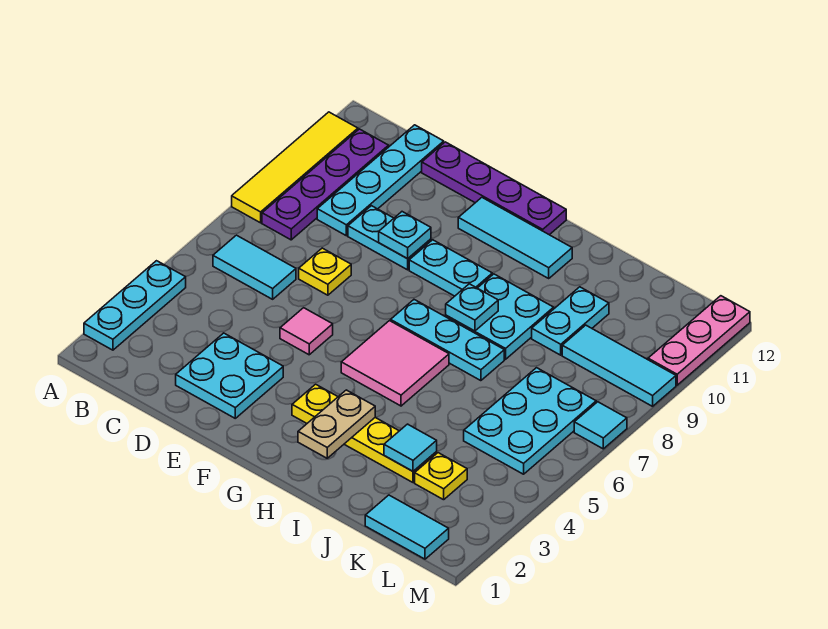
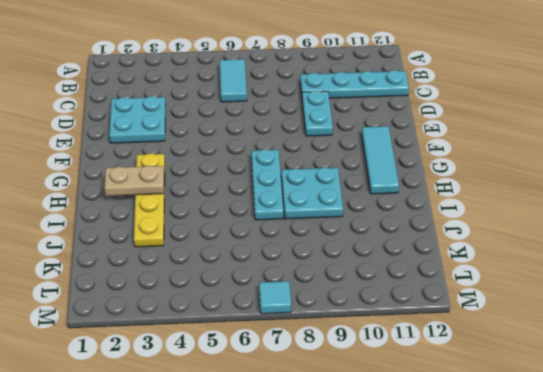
none -> cyan 1x3 plate [84,261,186,350]
none -> yellow 1x4 tile [232,112,358,223]
none -> purple 1x4 plate [262,129,389,240]

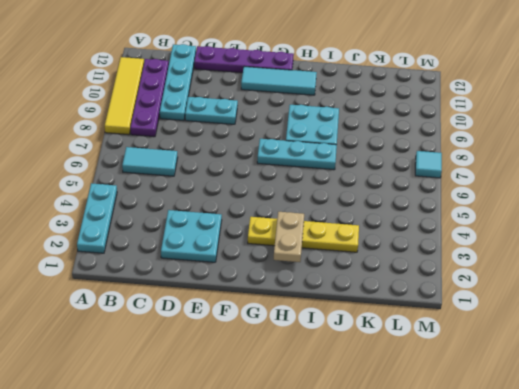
none -> yellow 1x1 plate [299,248,351,295]
none -> pink 1x1 tile [280,308,333,355]
none -> cyan 1x2 plate [409,240,492,296]

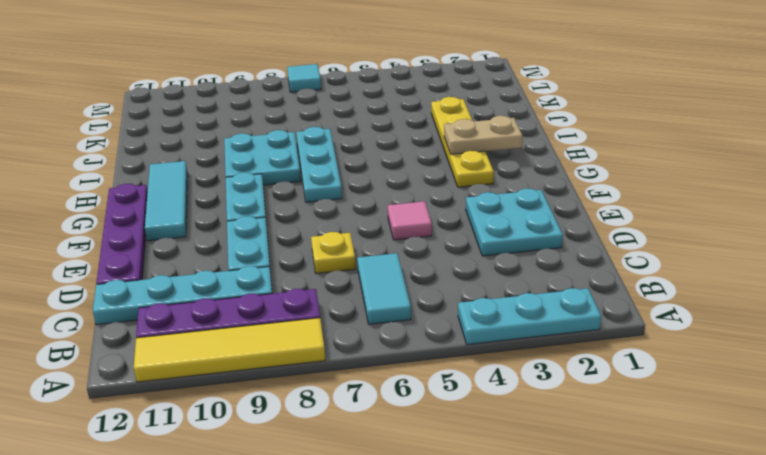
none -> pink 2x2 tile [341,321,449,406]
none -> cyan 1x2 plate [532,287,609,355]
none -> cyan 1x2 tile [365,495,449,559]

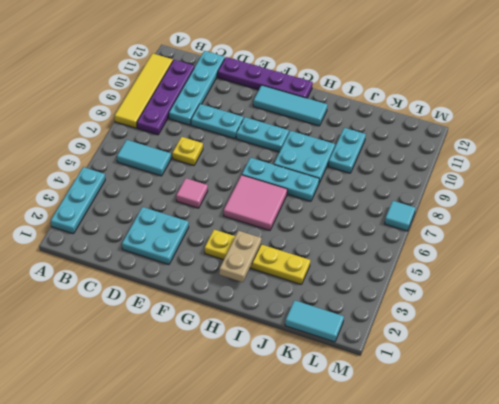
none -> yellow 1x1 plate [415,453,467,500]
none -> cyan 2x3 plate [464,368,596,474]
none -> cyan 1x3 tile [562,325,676,406]

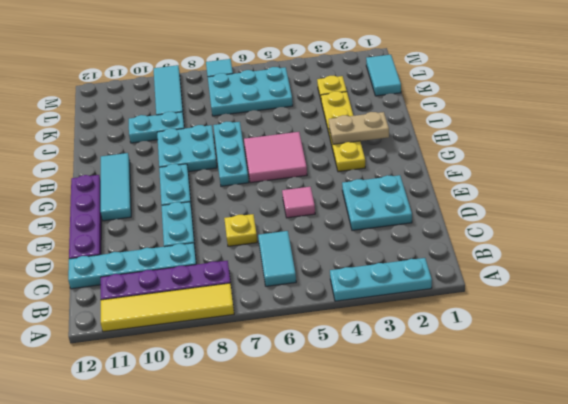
none -> pink 1x3 plate [648,296,750,385]
none -> cyan 1x1 plate [379,212,431,259]
none -> cyan 1x1 plate [446,284,498,331]

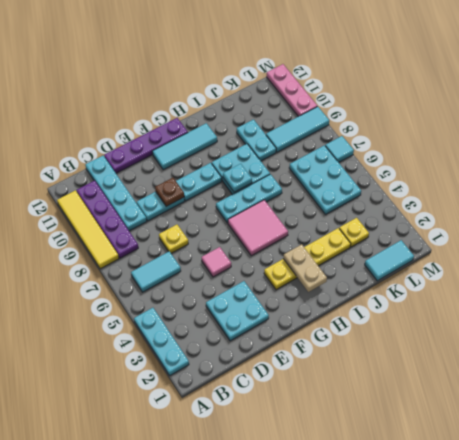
brown 1x1 plate [155,178,184,206] -> cyan 1x1 plate [379,212,431,259]
none -> cyan 1x1 tile [384,424,437,471]

